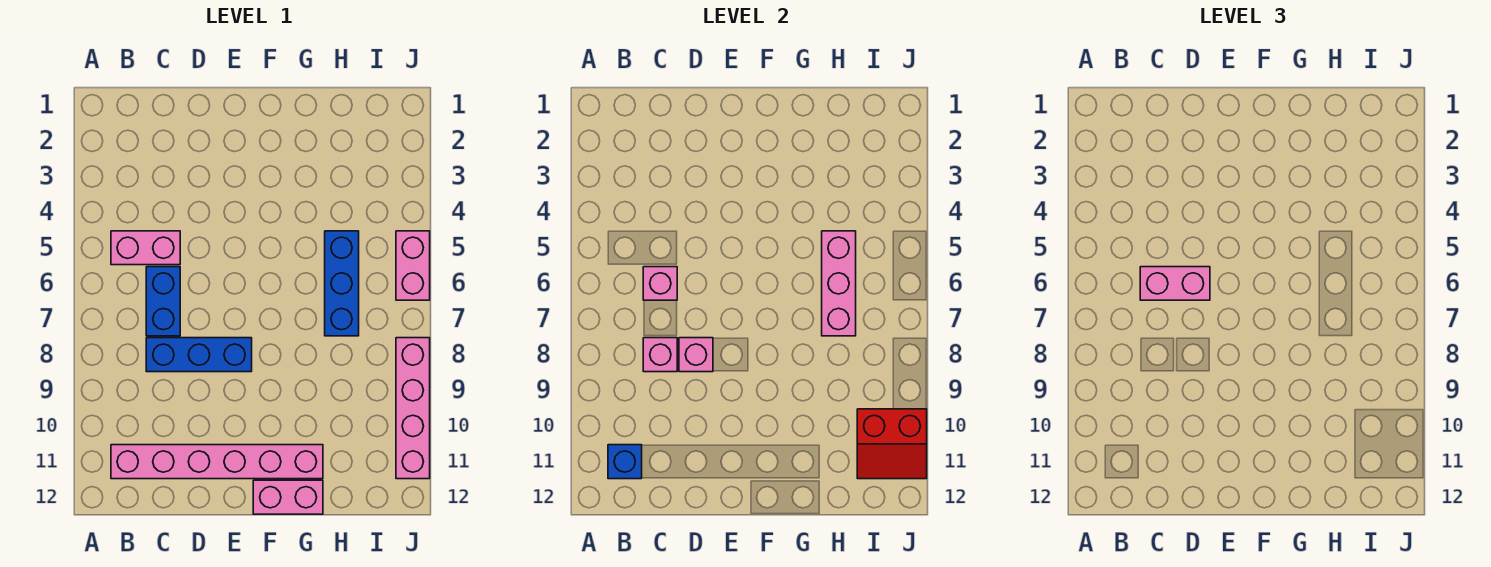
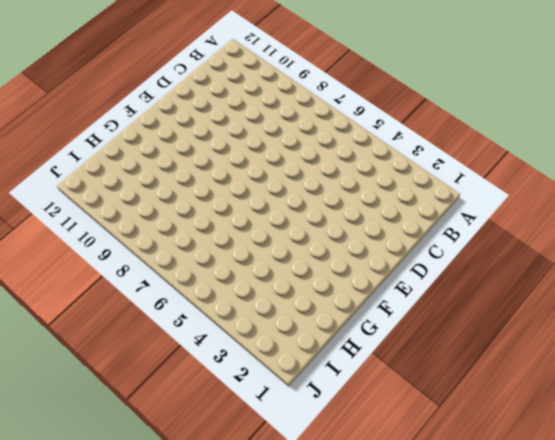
none -> pink 1x2 brick [111,231,180,265]
none -> pink 1x6 brick [111,445,323,479]
none -> blue 1x2 brick [146,267,180,336]

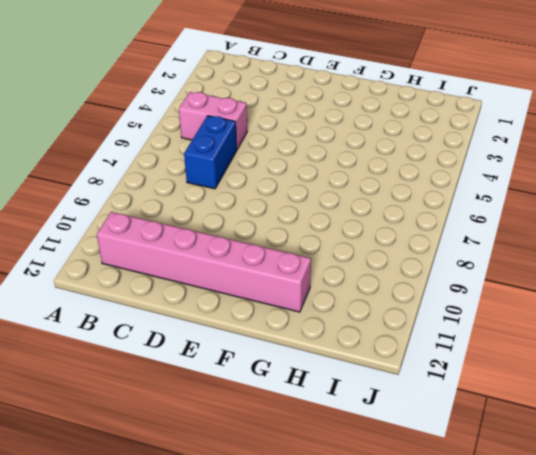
none -> blue 1x3 brick [146,338,252,372]
none -> pink 1x2 brick [253,480,323,514]
none -> blue 1x3 brick [325,231,359,336]

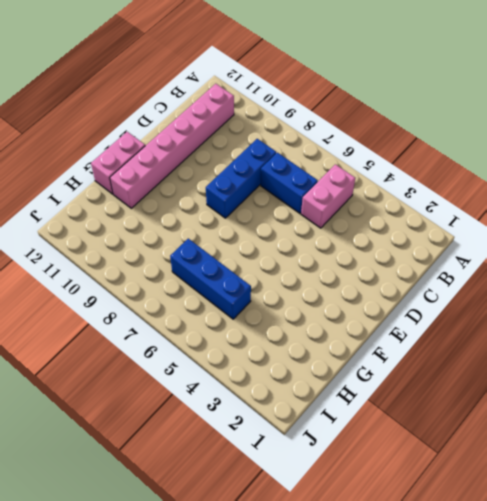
none -> pink 1x2 brick [396,231,430,300]
none -> pink 1x4 brick [396,338,430,479]
none -> blue 1x1 brick [608,445,642,479]

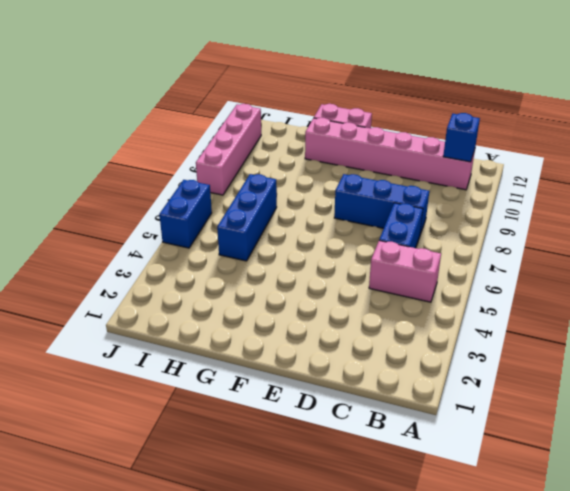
blue 1x2 brick [159,180,212,248] -> pink 1x2 brick [396,231,430,300]
none -> pink 1x1 brick [643,267,677,300]
none -> pink 1x1 brick [643,338,677,372]
none -> pink 1x1 brick [679,338,713,372]

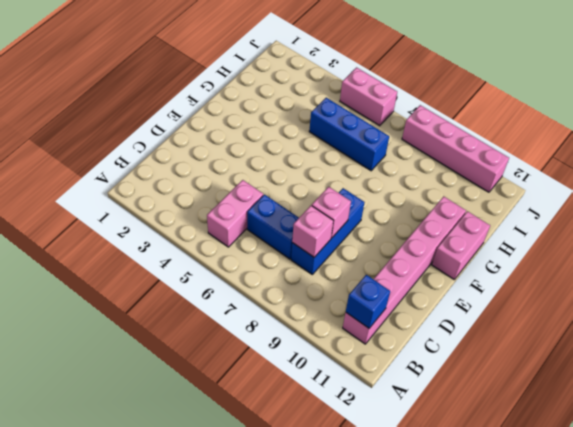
none -> pink 1x1 brick [643,267,677,300]
none -> pink 1x3 brick [822,231,856,336]
none -> red 2x2 slope [857,409,927,479]

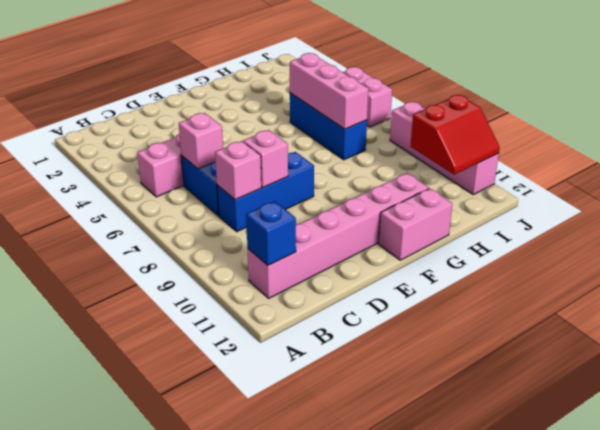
none -> pink 1x2 brick [1140,267,1210,300]

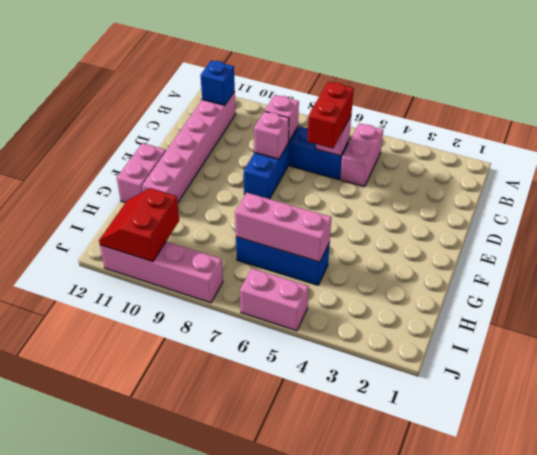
red 1x2 brick [307,82,354,148] -> pink 1x2 brick [1140,267,1210,300]

